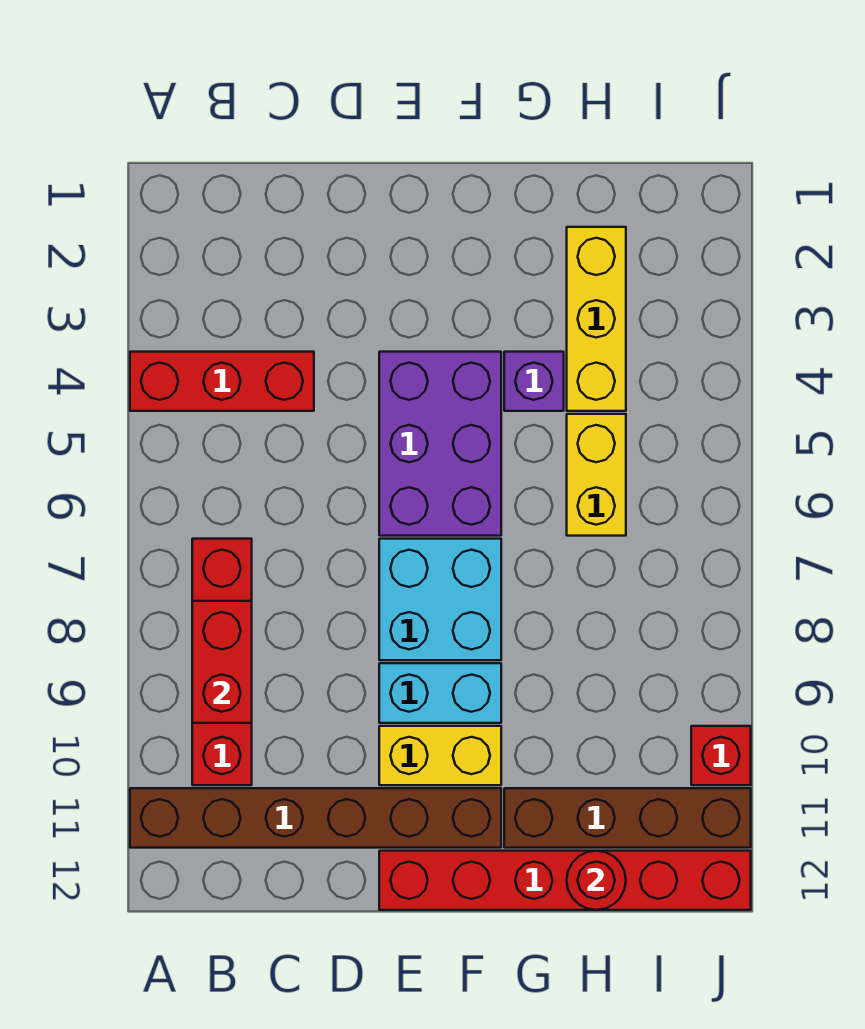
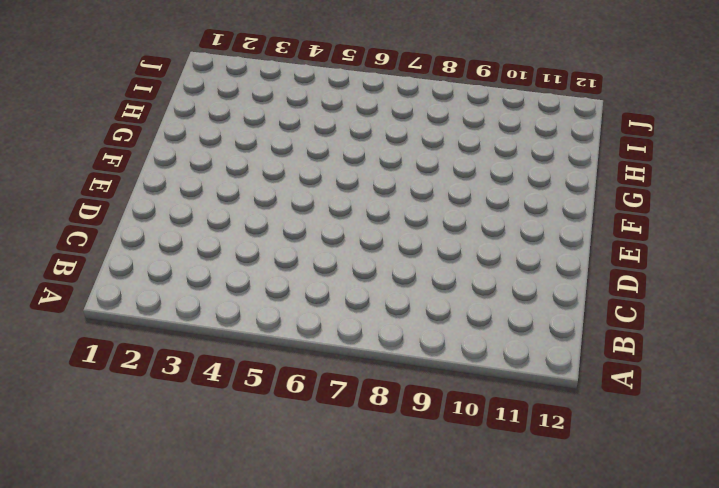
none -> red 1x3 brick [130,352,314,411]
none -> brown 1x6 brick [130,788,501,848]
none -> red 1x4 brick [192,539,252,785]

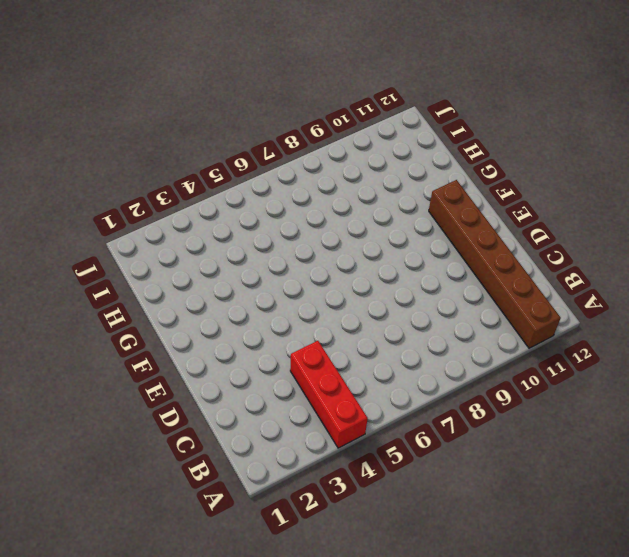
none -> red 1x4 brick [192,539,252,785]
none -> purple 2x3 brick [379,352,501,536]
none -> cyan 2x2 brick [379,539,501,660]

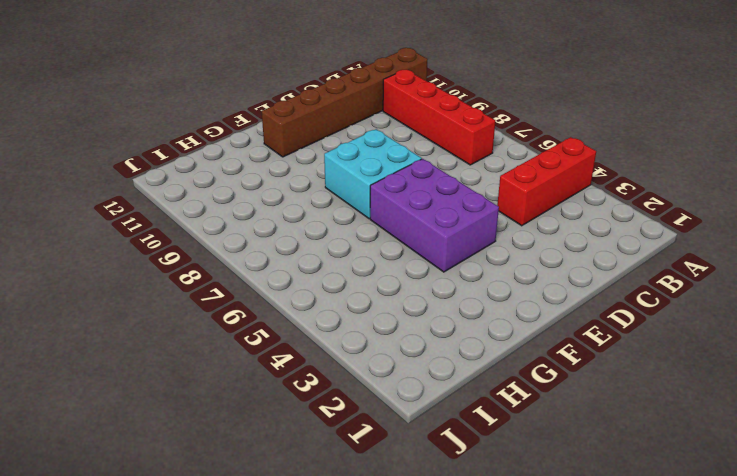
none -> cyan 1x2 brick [379,663,501,723]
none -> yellow 1x2 brick [379,726,501,785]
none -> red 1x6 brick [379,851,751,910]

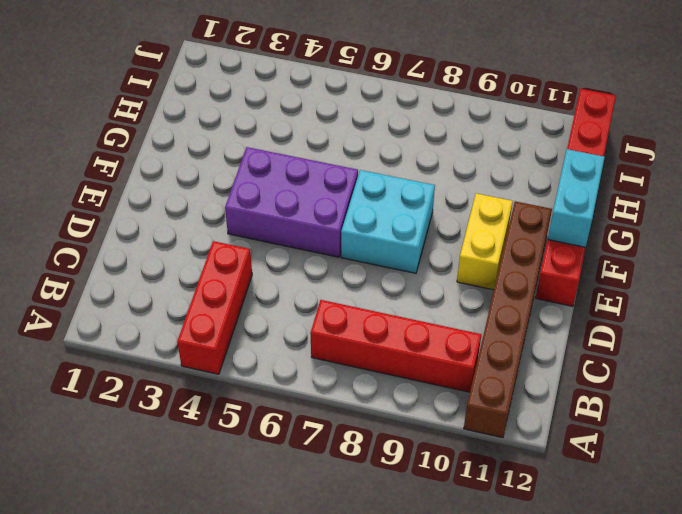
cyan 1x2 brick [548,149,605,247] -> cyan 1x2 brick moved to [379,663,501,723]
none -> purple 1x1 brick [504,352,564,411]
none -> brown 1x4 brick [504,788,751,848]
none -> yellow 1x3 brick [567,227,626,411]

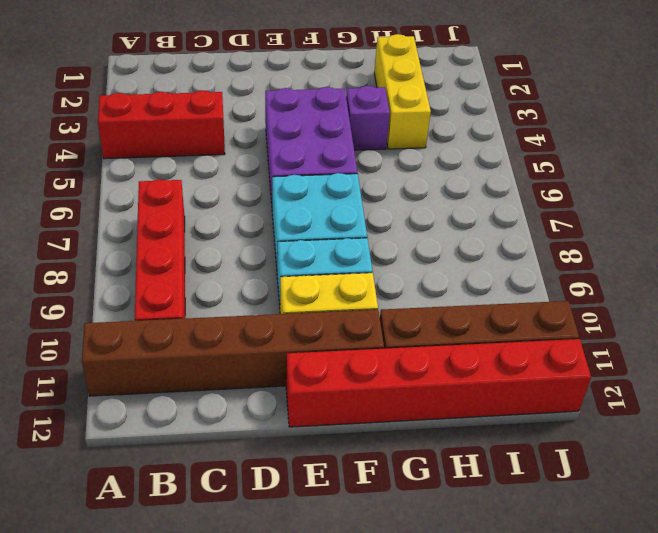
none -> yellow 1x2 brick [567,414,626,536]
none -> red 1x1 brick [691,726,751,785]
none -> red 1x2 brick [192,601,252,723]

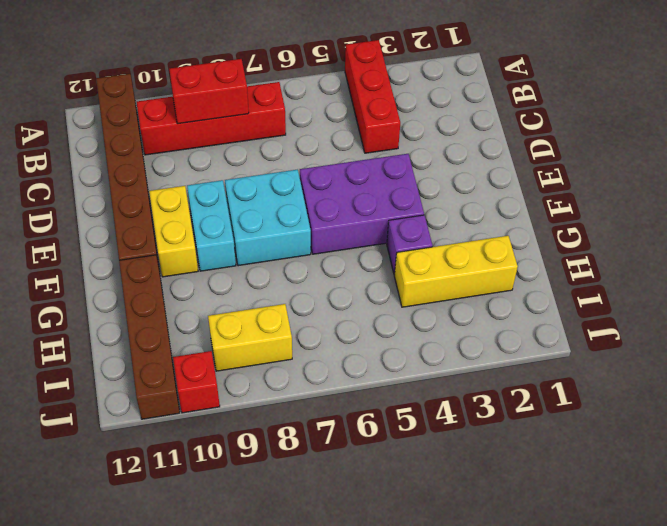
yellow 1x2 brick [208,304,292,371] -> yellow 1x2 brick moved to [567,414,626,536]
none -> red 1x6 brick [379,851,751,910]
none -> red 1x1 round brick [567,851,626,910]

